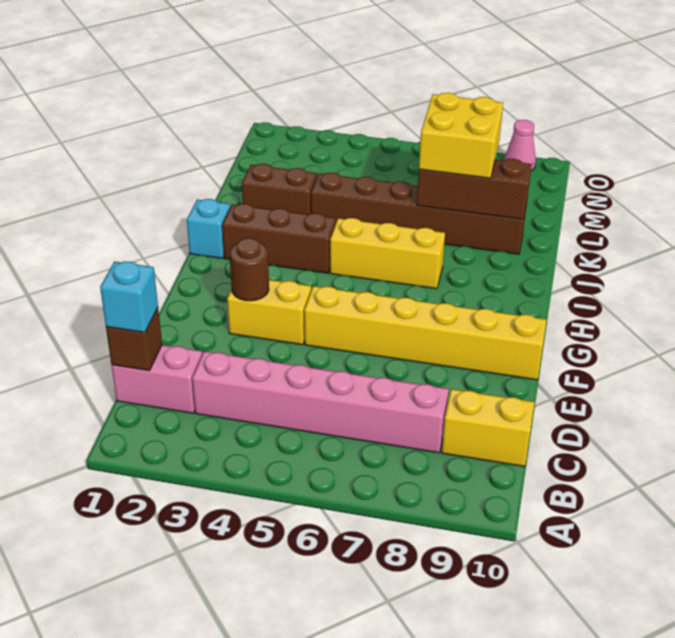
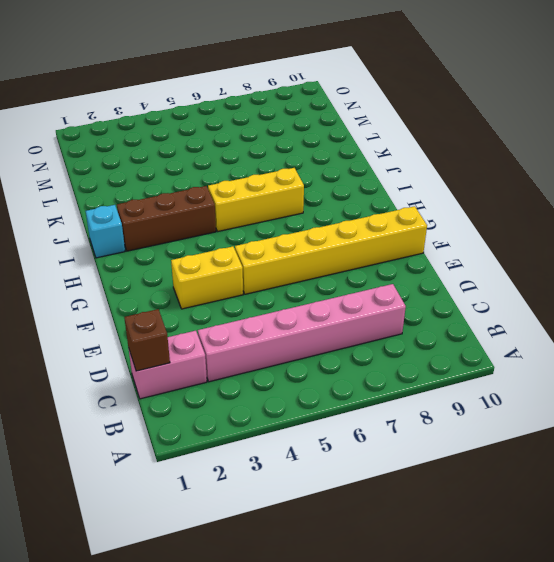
none -> yellow 1x2 brick [442,389,535,467]
none -> brown 1x2 brick [242,164,317,214]
none -> brown 1x6 brick [311,173,527,254]

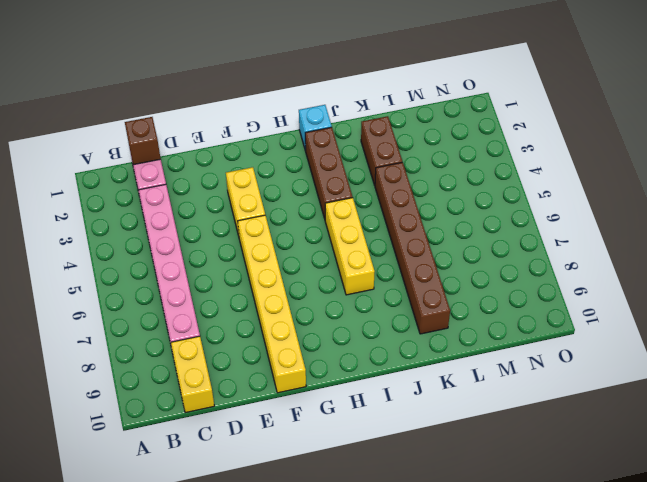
none -> pink 1x1 cone [504,120,536,171]
none -> brown 1x1 round brick [230,238,269,301]
none -> brown 1x3 brick [417,159,532,219]

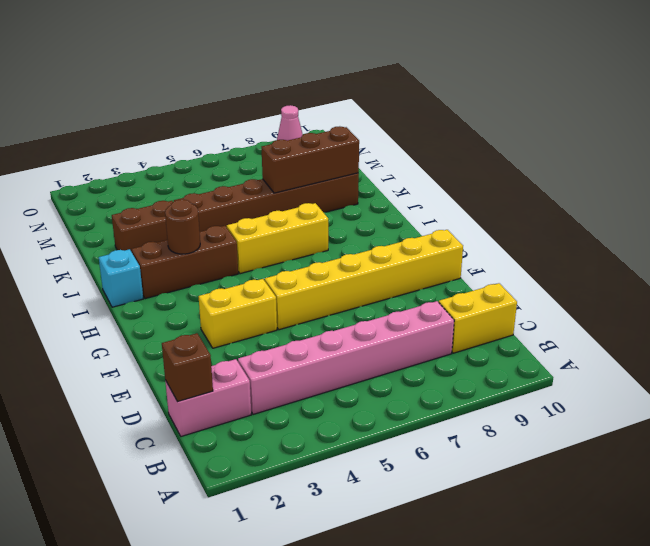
brown 1x1 round brick [165,200,200,254] -> brown 1x1 round brick moved to [230,238,269,301]
none -> cyan 1x1 brick [100,262,158,332]
none -> yellow 2x2 brick [419,93,503,178]

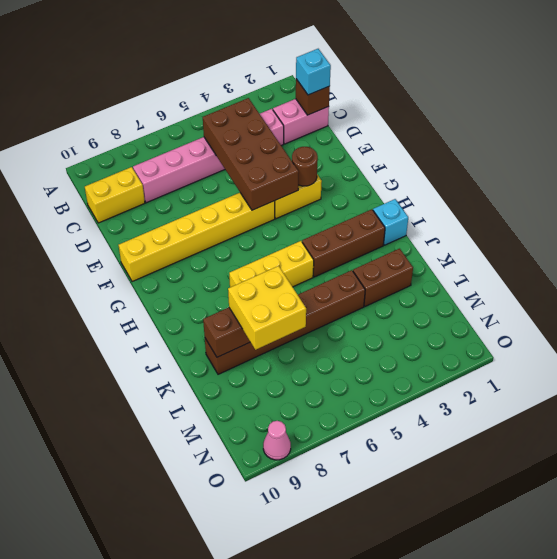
brown 2x4 brick [203,98,299,210] -> none

